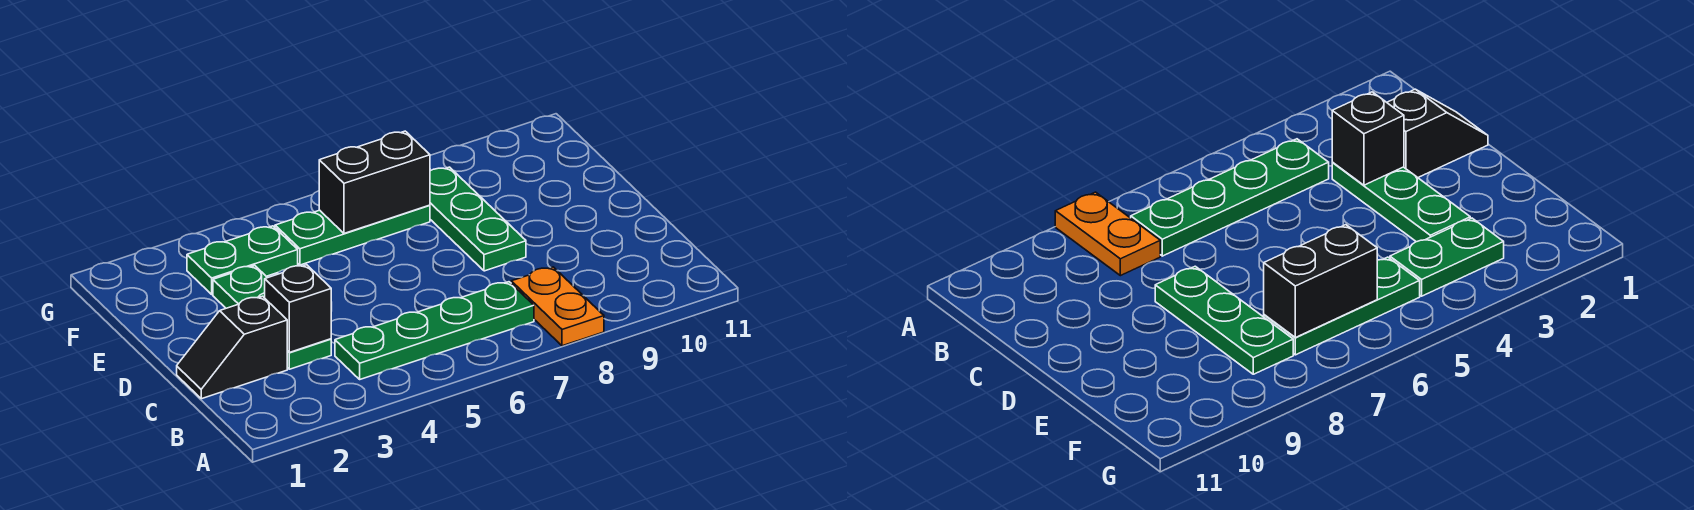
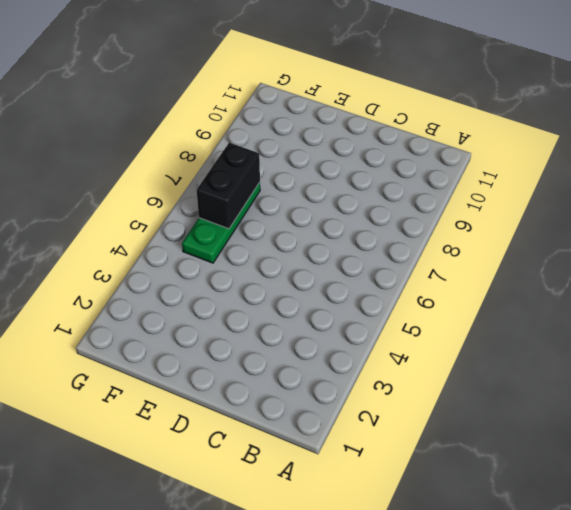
none -> orange 1x2 plate [511,267,604,346]
none -> green 1x4 plate [335,282,534,379]

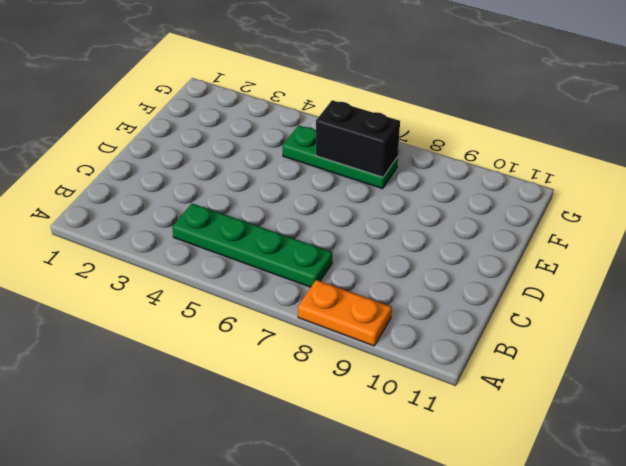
orange 1x2 plate [298,280,392,346] -> orange 1x2 plate turned to [511,267,604,346]
none -> black 1x2 slope [177,296,287,399]
none -> green 1x3 plate [213,266,331,369]

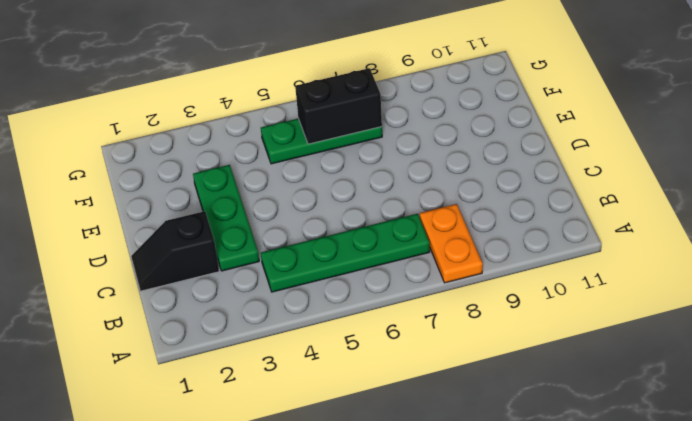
none -> green 1x3 plate [430,167,526,271]
none -> green 1x2 plate [187,226,298,294]

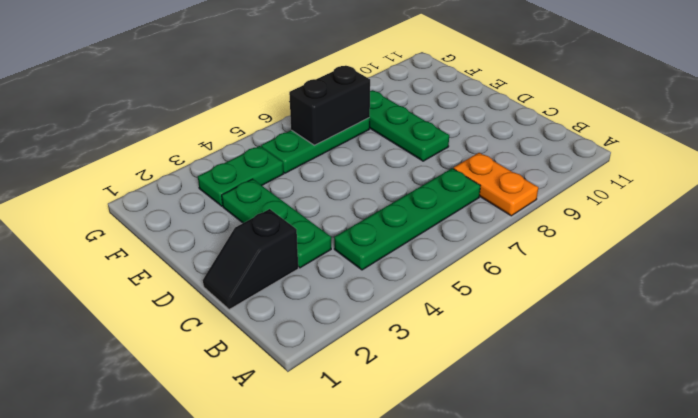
none -> black 1x1 brick [265,265,331,352]

